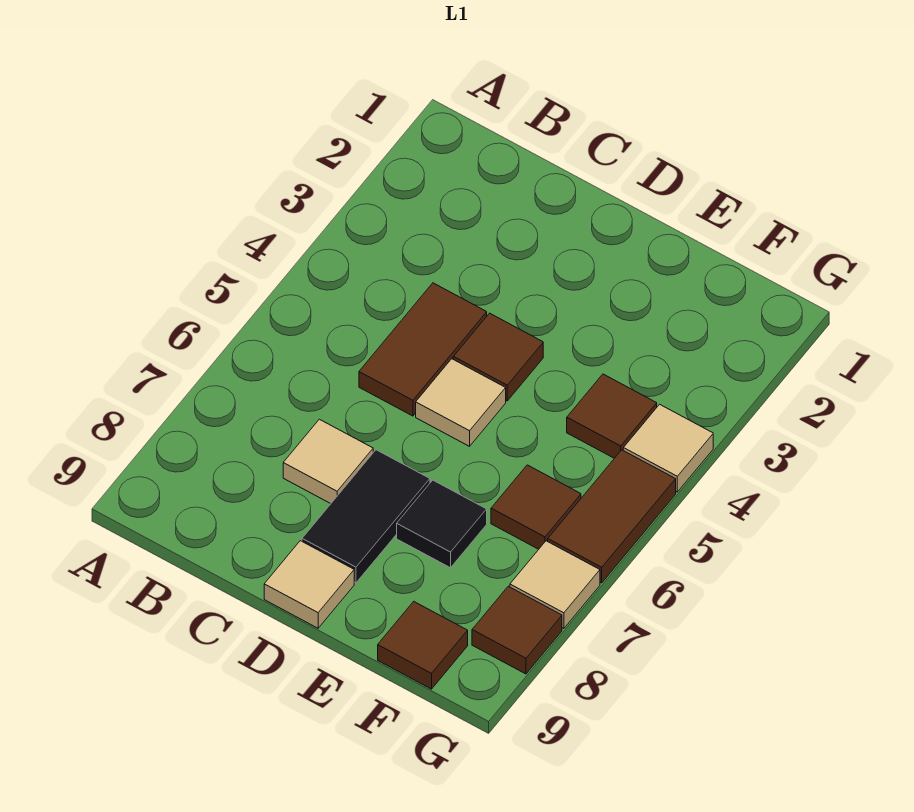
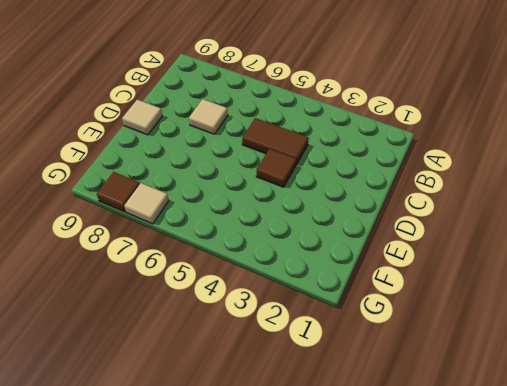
none -> tan 1x1 tile [416,359,506,446]
none -> black 1x2 tile [302,450,430,583]
none -> black 1x1 tile [397,480,487,568]

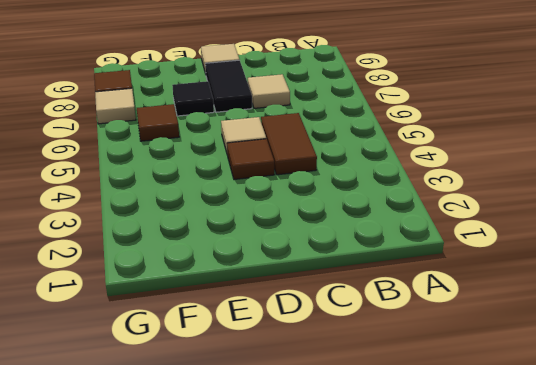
none -> brown 1x1 tile [567,374,657,458]
none -> brown 1x1 tile [378,602,468,689]
none -> tan 1x1 tile [623,404,713,492]

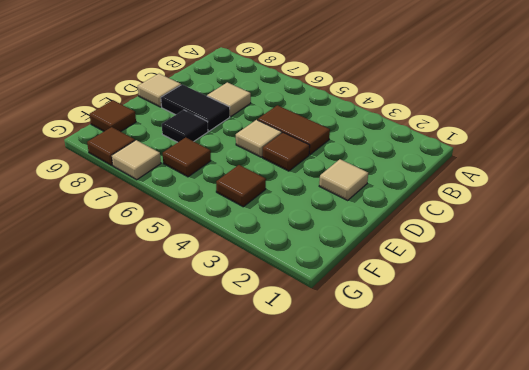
tan 1x1 tile [319,159,368,200] -> tan 1x1 tile moved to [623,404,713,492]
none -> brown 1x2 tile [548,450,676,583]

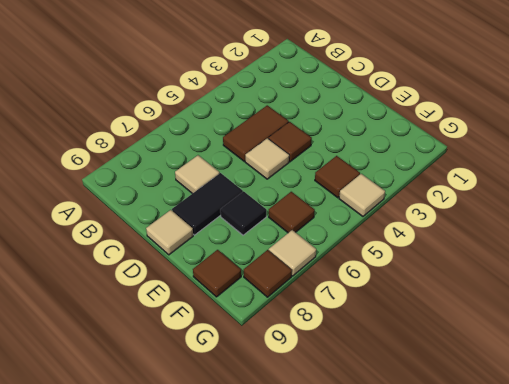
none -> brown 1x2 tile [548,450,676,583]

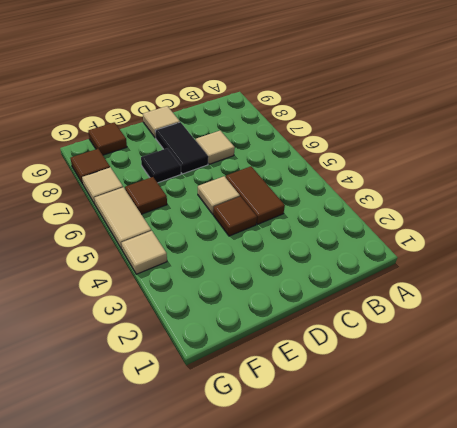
tan 1x2 tile [94,187,151,249] -> brown 1x2 tile [548,450,676,583]
none -> brown 1x1 tile [567,374,657,458]

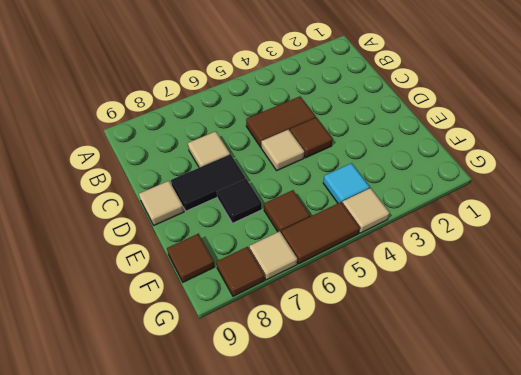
cyan 1x1 tile [323,163,370,203] -> brown 1x1 tile [567,374,657,458]

